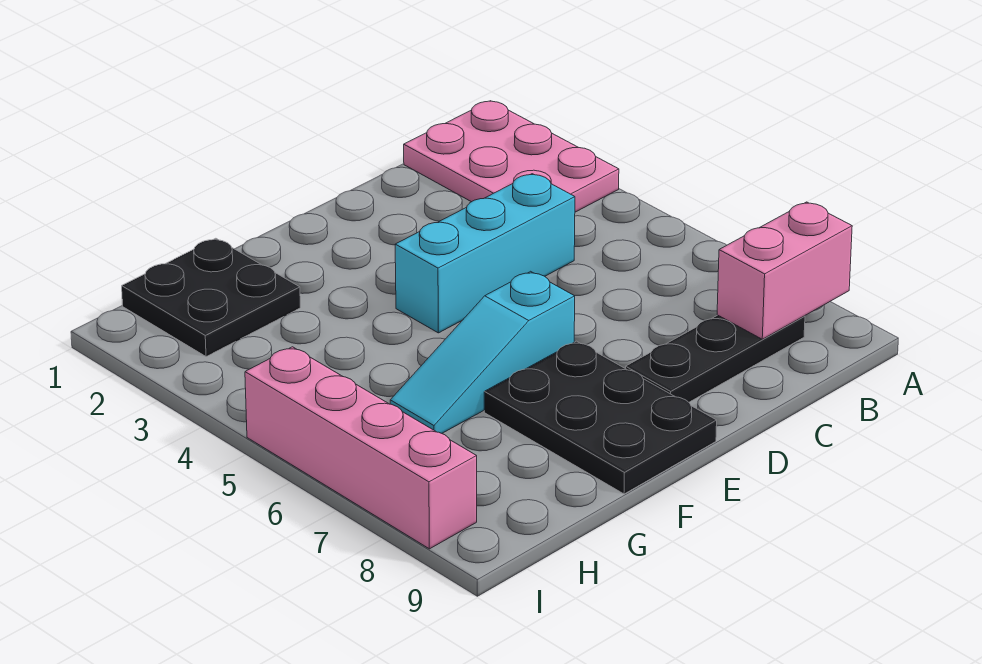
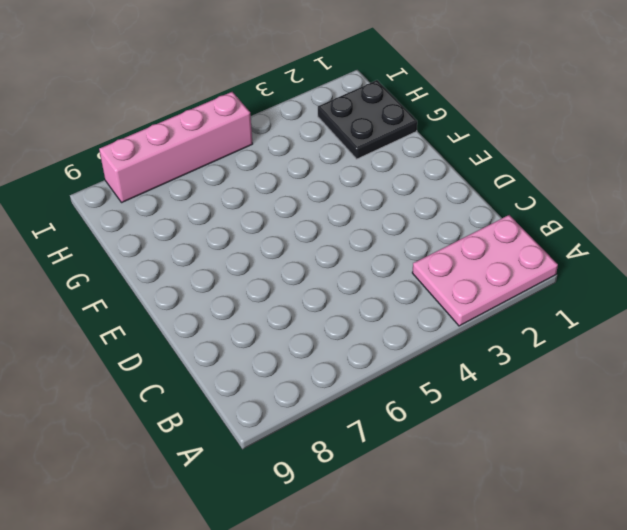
none -> black 1x3 plate [625,315,805,402]
none -> cyan 1x3 brick [395,174,575,333]

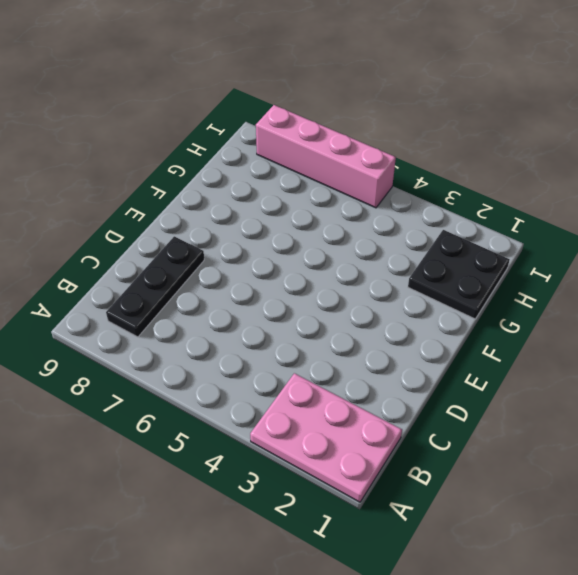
none -> cyan 1x3 brick [395,174,575,333]
none -> cyan 1x3 slope [390,271,575,433]

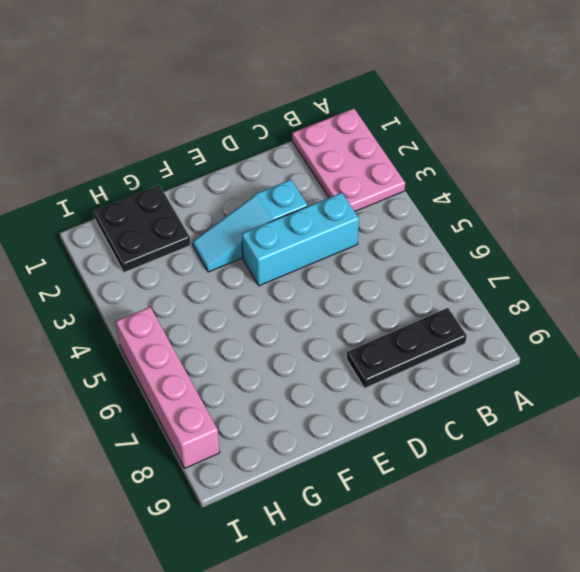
cyan 1x3 slope [193,180,308,272] -> cyan 1x3 slope moved to [390,271,575,433]
none -> black 2x3 plate [484,341,717,494]
none -> pink 1x2 brick [717,202,852,339]

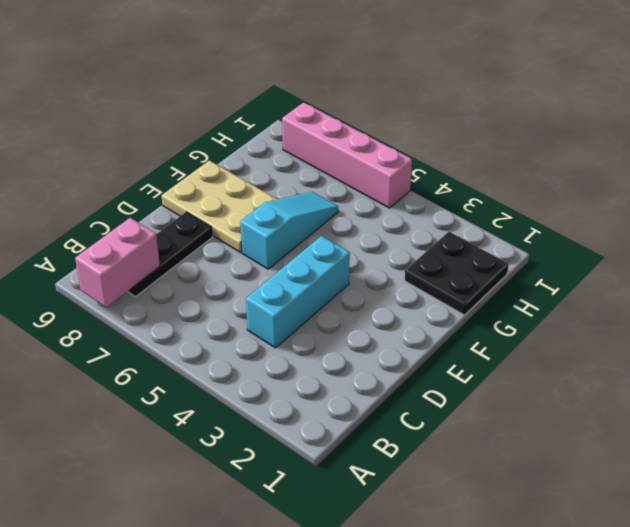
tan 2x3 plate [162,161,277,252] -> black 2x3 plate [484,341,717,494]
none -> pink 2x3 plate [404,101,619,212]

